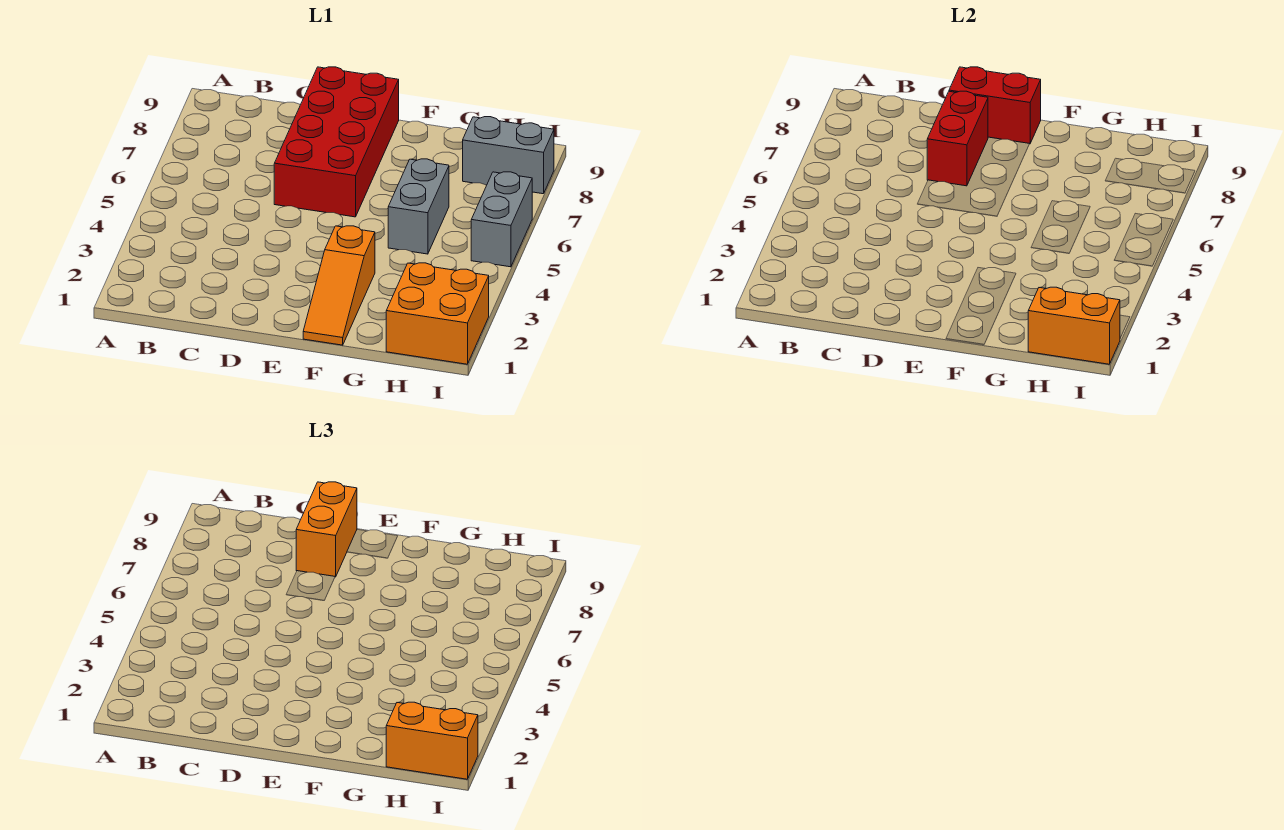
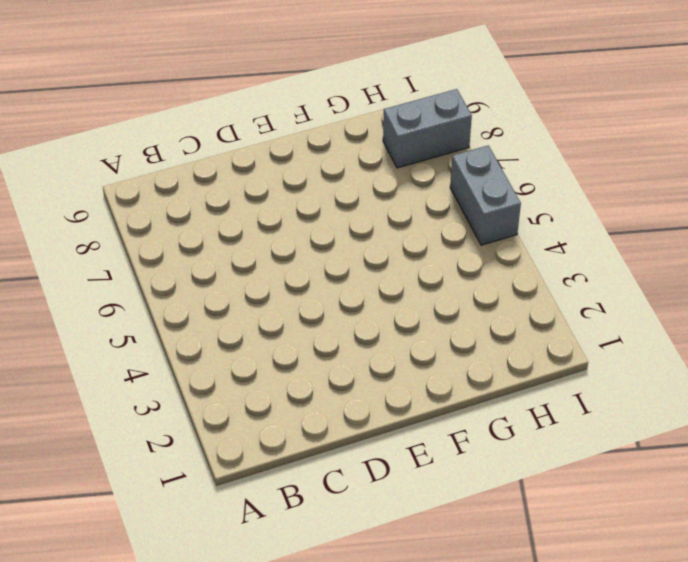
none -> red 2x4 brick [274,67,399,217]
none -> orange 1x3 slope [303,226,375,345]

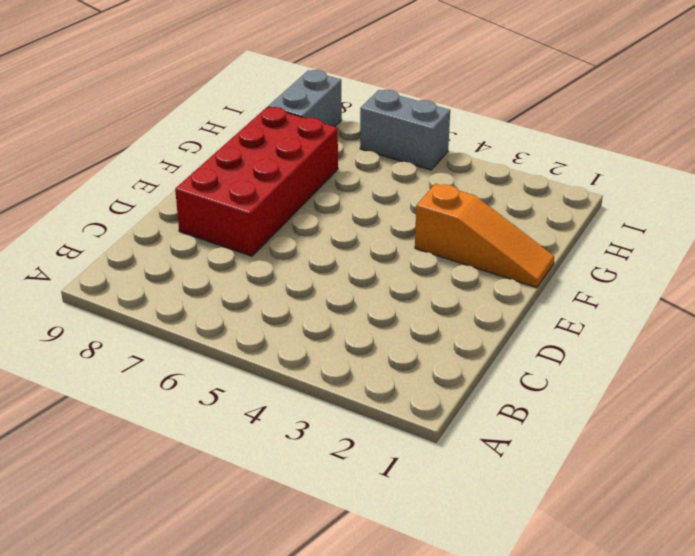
red 2x4 brick [175,107,338,256] -> red 2x4 brick turned to [274,67,399,217]
none -> grey 1x2 brick [388,159,449,254]
none -> orange 2x2 brick [386,263,489,364]

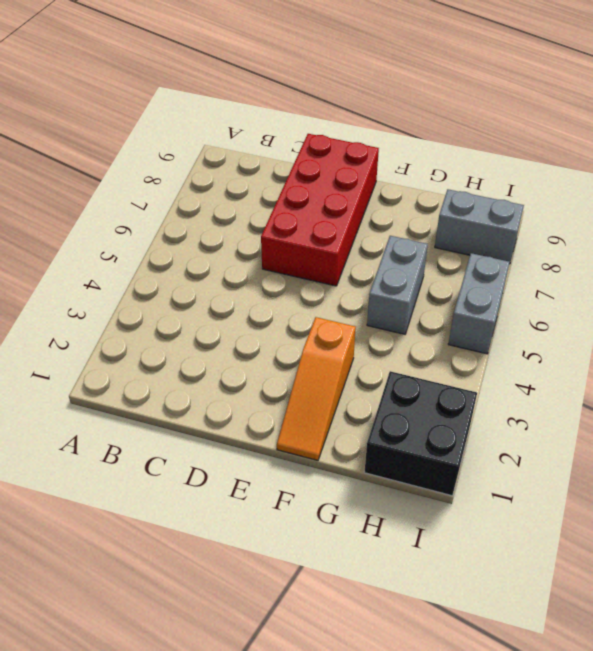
black 2x2 brick [364,371,477,496] -> orange 2x2 brick [386,263,489,364]
none -> red 1x2 brick [927,91,988,186]
none -> red 1x2 brick [949,67,1041,144]

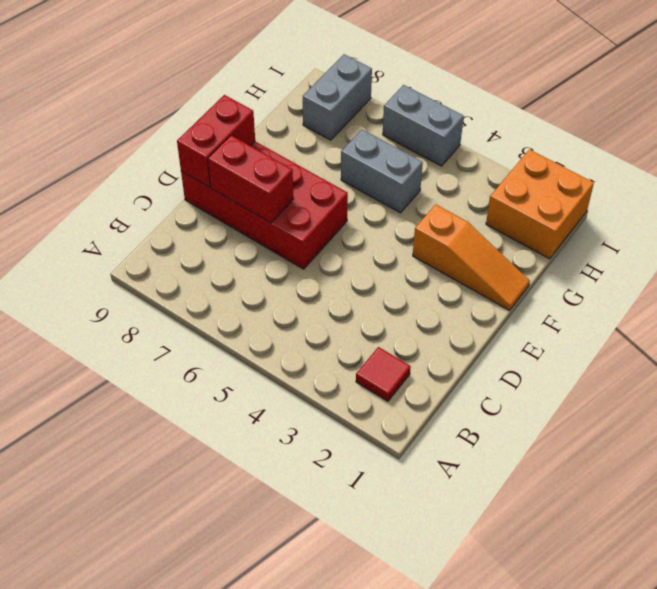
red 1x1 tile [356,347,411,401] -> none
none -> orange 1x2 brick [1028,287,1120,364]
none -> orange 1x2 brick [296,482,357,577]

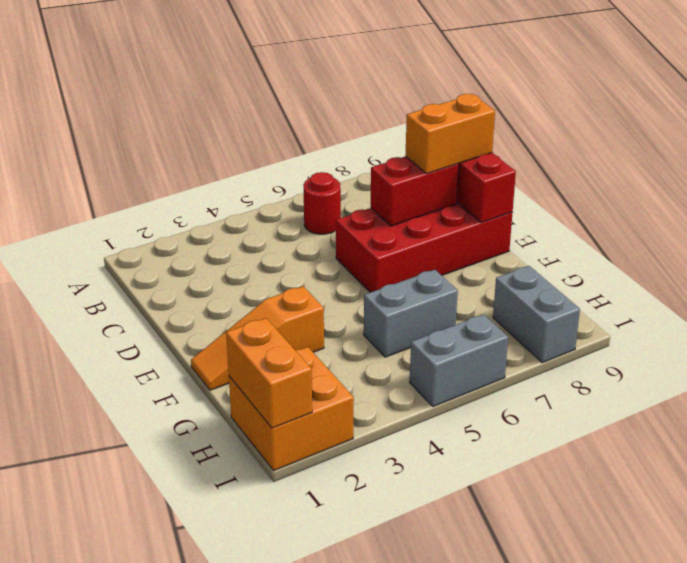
red 1x1 round brick [303,172,341,234] -> none
none -> orange 1x2 brick [386,702,478,779]

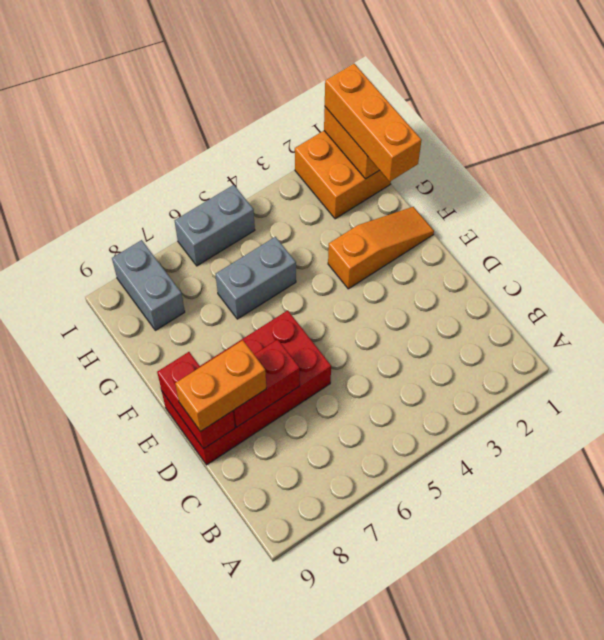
orange 1x3 brick [325,64,422,181] -> orange 1x2 brick [386,702,478,779]

